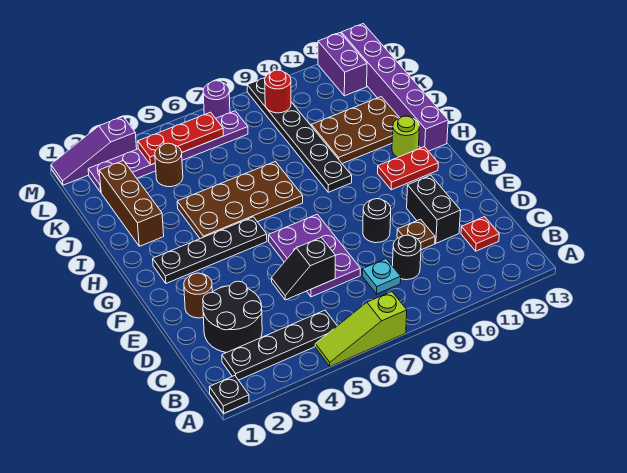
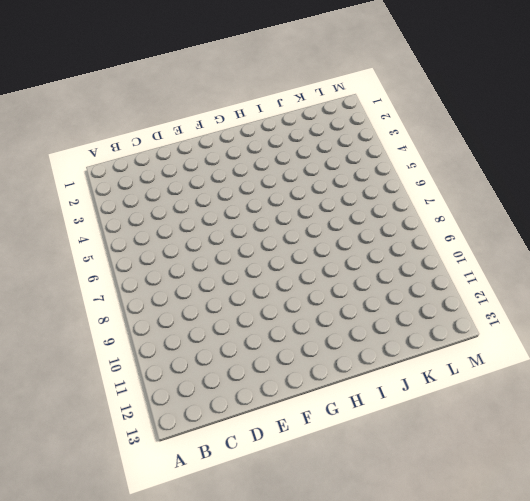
none -> black 1x1 plate [209,376,249,413]
none -> lime 1x3 slope [315,292,407,367]
none -> black 1x4 plate [222,310,337,380]

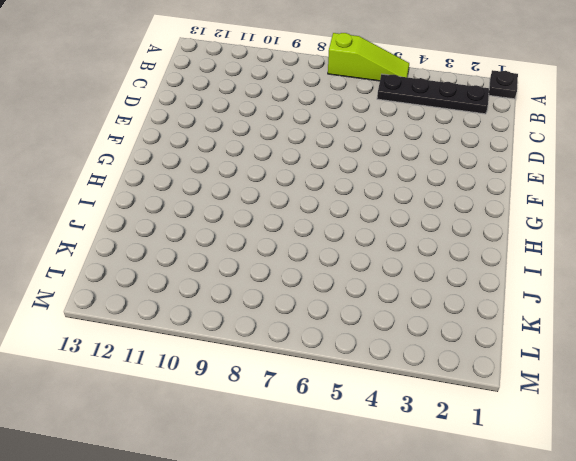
none -> black 2x2 round brick [203,281,262,353]
none -> cyan 1x1 plate [362,259,401,294]
none -> black 1x1 round brick [393,235,421,280]

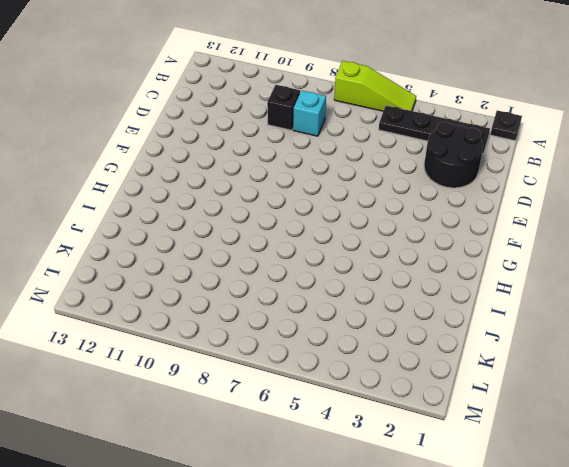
cyan 1x1 brick [293,90,326,136] -> cyan 1x1 plate [362,259,401,294]
black 1x1 brick [267,85,300,130] -> black 1x1 round brick [393,235,421,280]
none -> red 1x1 plate [461,217,499,251]
none -> purple 2x3 plate [269,214,360,297]
none -> brown 1x1 plate [397,219,435,250]

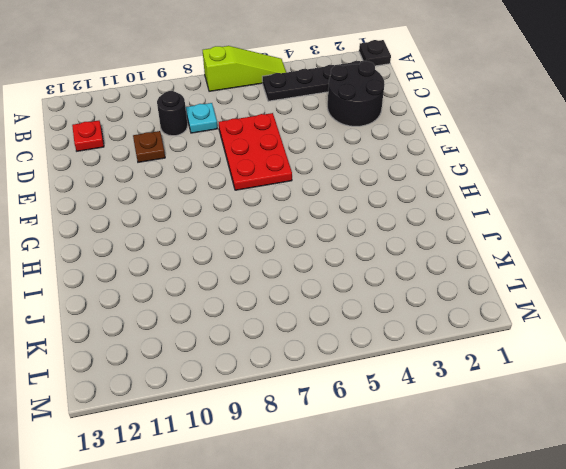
red 2x3 plate [219,113,292,190] -> purple 2x3 plate [269,214,360,297]
none -> black 1x2 brick [407,175,461,243]
none -> brown 1x1 round brick [184,273,212,318]
none -> black 1x1 round brick [363,199,391,243]

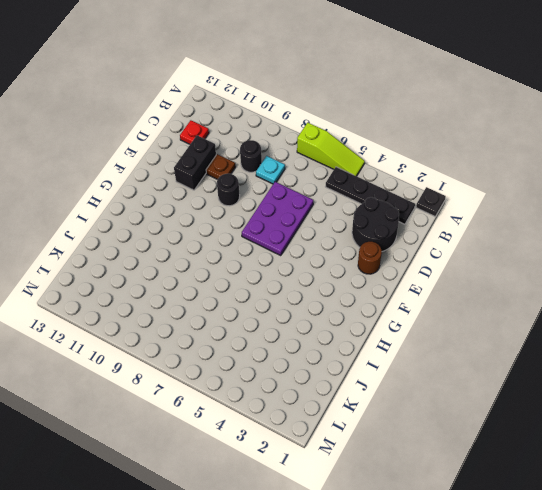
none -> black 1x4 plate [153,217,267,283]
none -> red 1x2 plate [378,147,438,190]
none -> brown 2x4 plate [177,162,303,239]

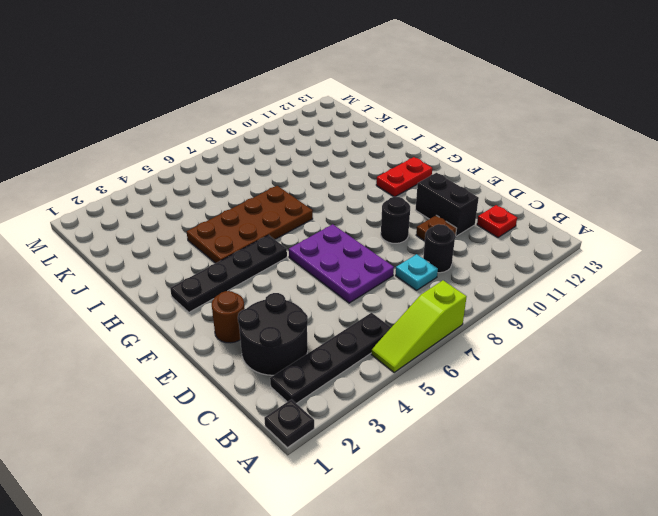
none -> black 1x6 plate [247,78,352,192]
none -> lime 1x1 round brick [392,116,419,157]
none -> purple 1x6 brick [341,24,448,151]

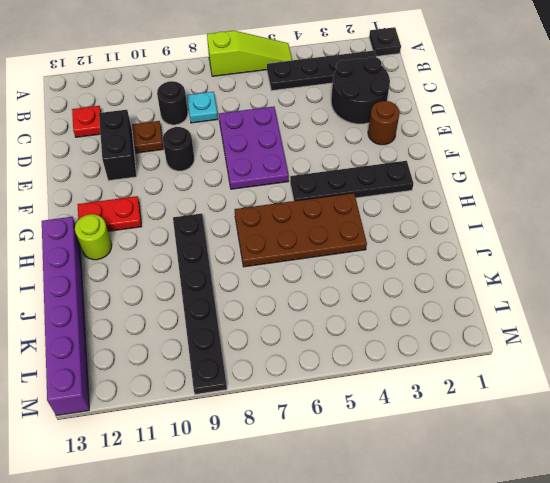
none -> brown 1x3 brick [99,161,164,246]
none -> brown 2x3 plate [311,97,399,164]
none -> brown 1x1 round brick [155,143,183,187]

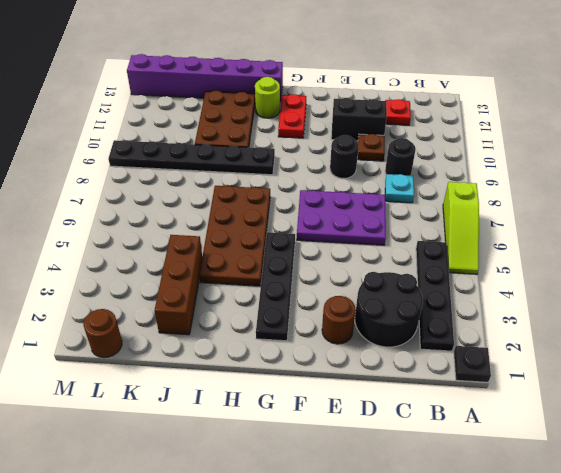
brown 1x3 brick [155,235,202,335] -> brown 1x3 brick turned to [99,161,164,246]
brown 1x1 round brick [83,309,122,358] -> brown 1x1 round brick moved to [155,143,183,187]
none -> purple 1x6 plate [88,111,248,192]
none -> purple 1x2 brick [318,33,367,96]
none -> purple 1x3 slope [51,117,137,185]

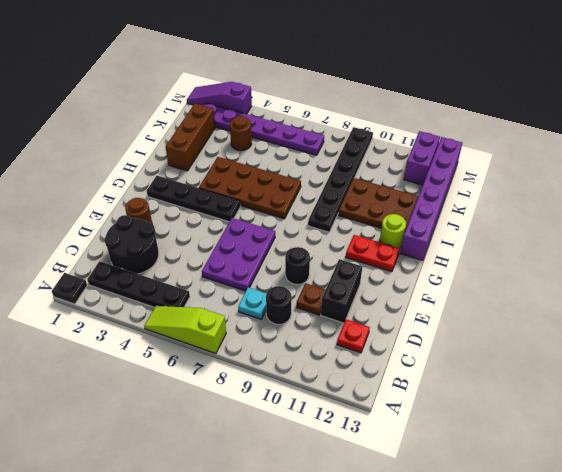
none -> purple 1x1 round brick [203,81,230,118]
none -> black 1x2 slope [271,237,335,300]
none -> red 1x3 plate [138,112,223,165]

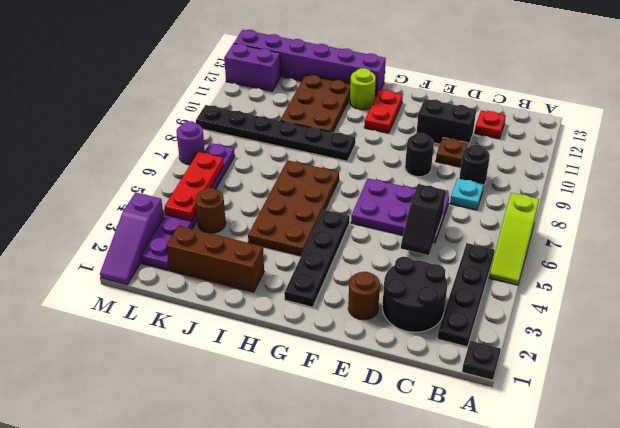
none -> red 1x1 round brick [265,70,291,113]

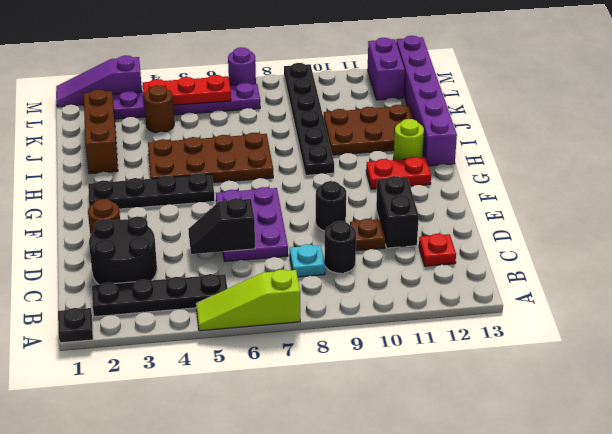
none -> red 1x1 round brick [265,70,291,113]

